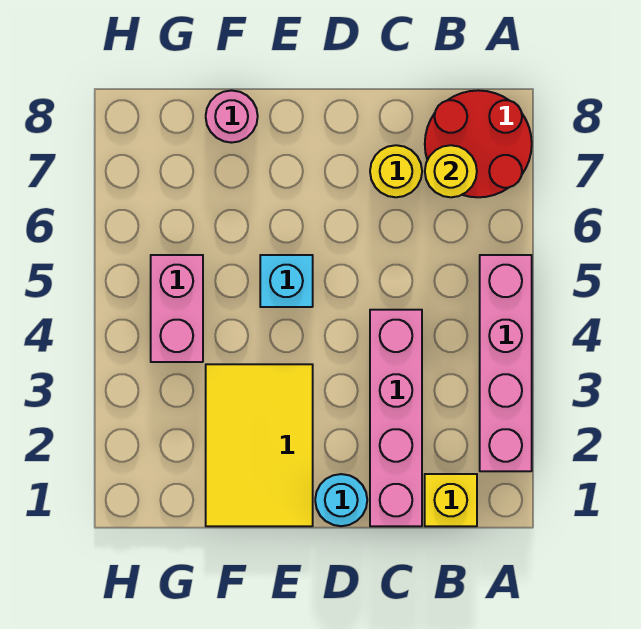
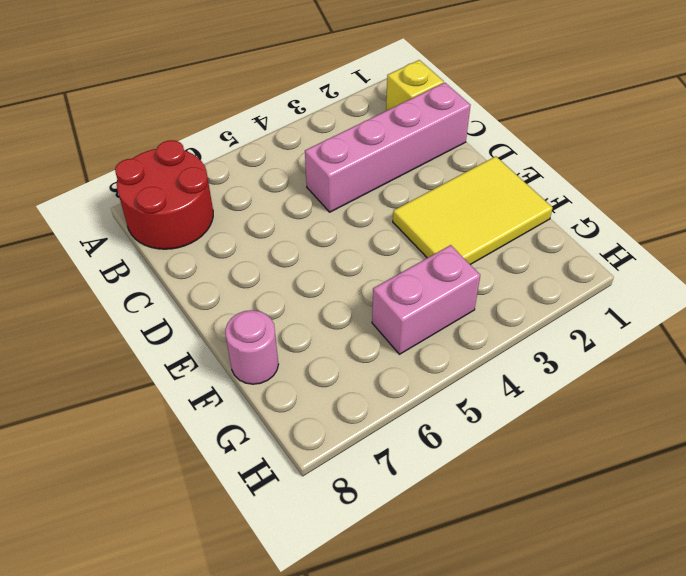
none -> pink 1x4 brick [480,255,532,471]
none -> yellow 1x1 round brick [370,145,422,197]

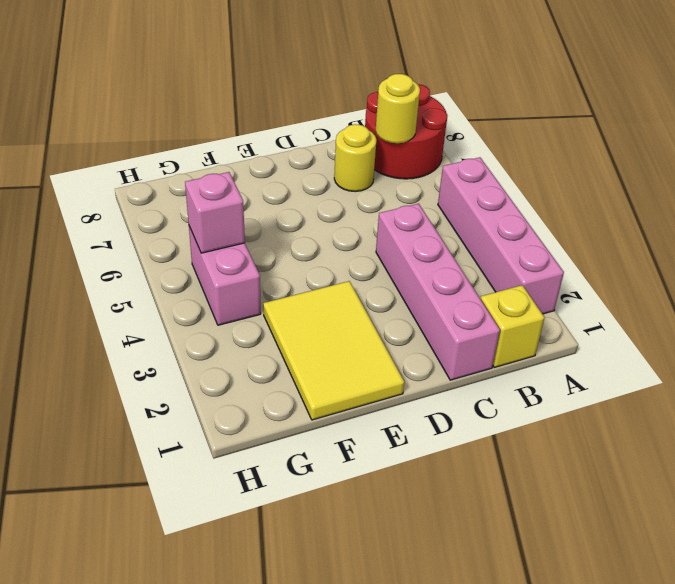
pink 1x1 brick [185,172,245,253] -> none
none -> cyan 1x1 round brick [315,474,367,526]
none -> cyan 1x1 brick [260,255,313,307]

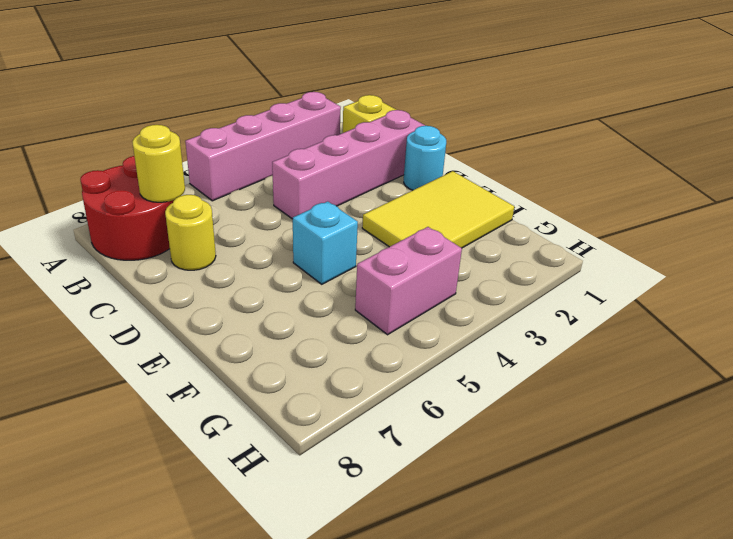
none -> pink 1x1 round brick [206,90,258,143]

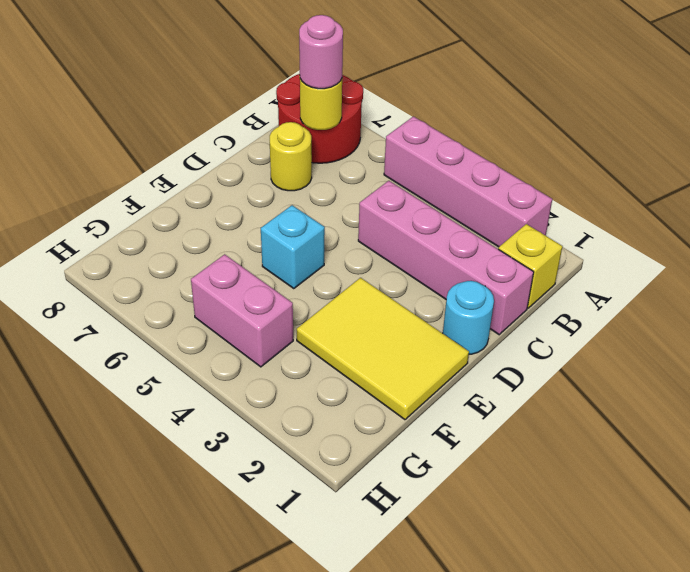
pink 1x1 round brick [299,15,343,89] -> pink 1x1 round brick moved to [206,90,258,143]

